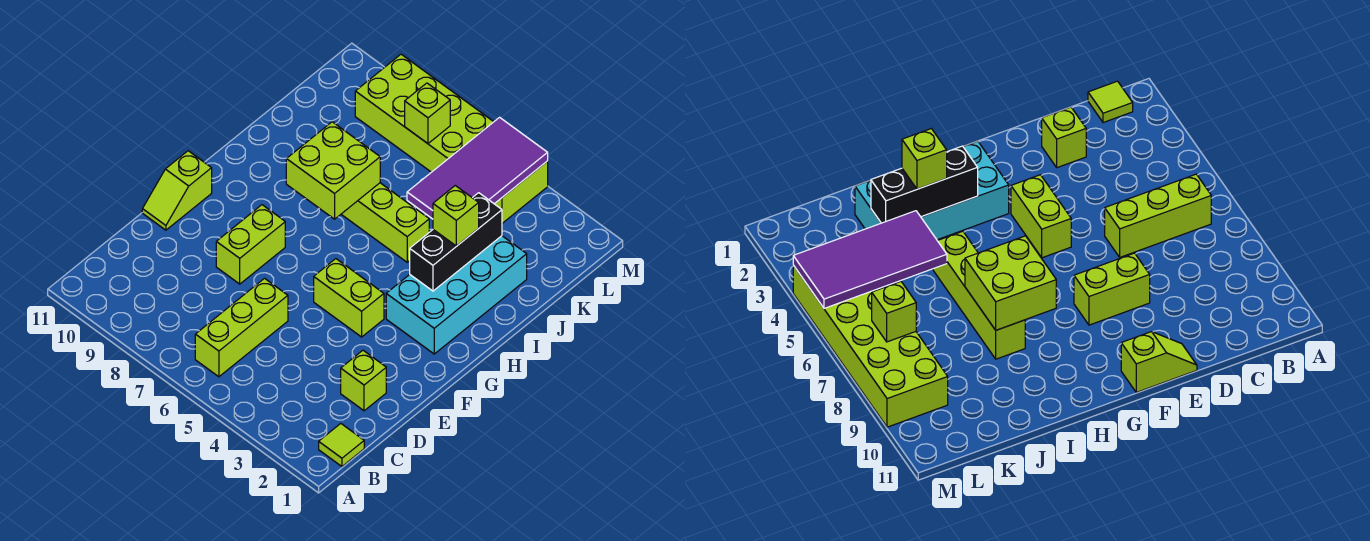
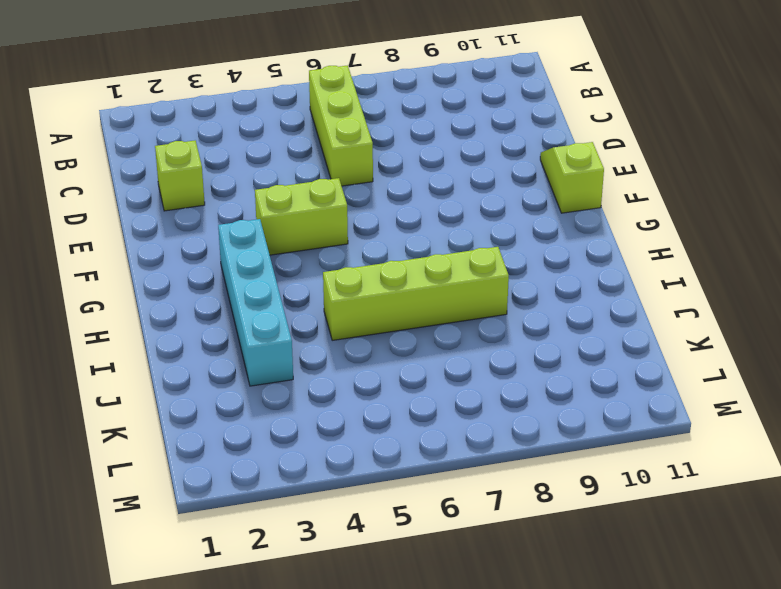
cyan 1x4 brick [218,219,293,386] -> cyan 2x4 brick [386,236,527,354]
none -> lime 1x1 tile [319,424,364,466]
none -> lime 1x2 brick [216,205,285,284]
none -> lime 2x6 brick [355,54,548,223]

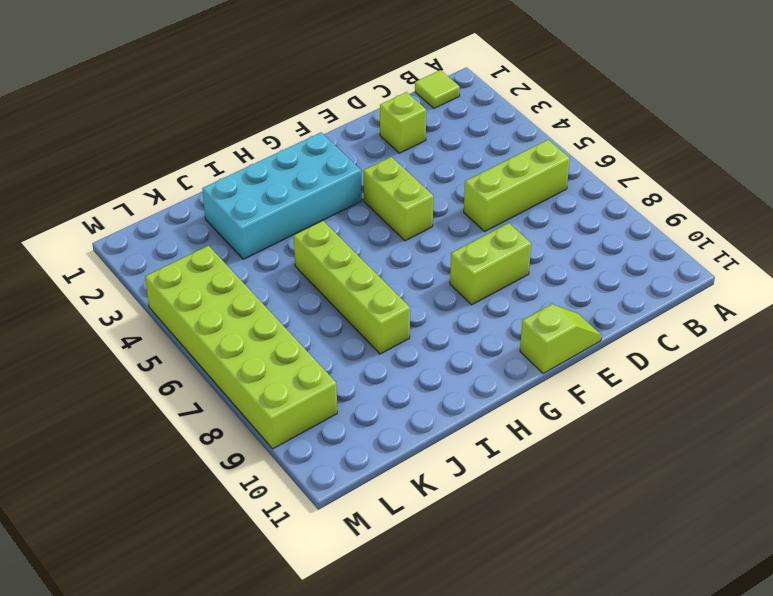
none -> black 1x3 brick [410,193,502,291]
none -> lime 2x2 brick [286,122,380,219]
none -> purple 2x4 tile [407,117,548,219]

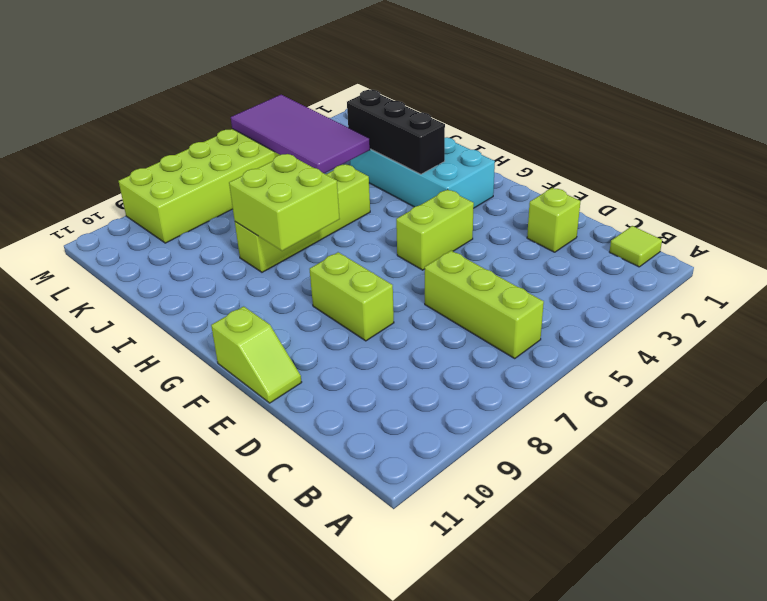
none -> lime 1x1 brick [405,83,450,143]
none -> lime 1x1 brick [433,186,479,246]

